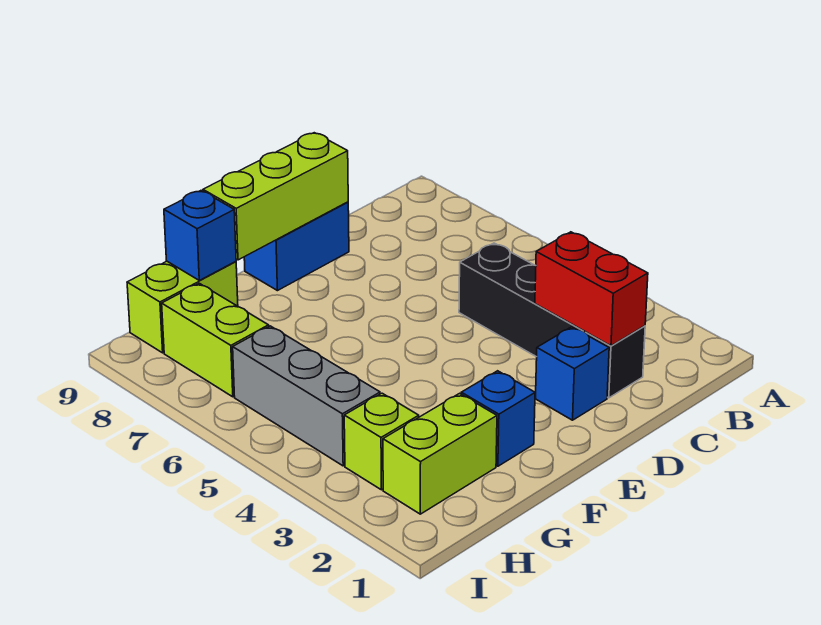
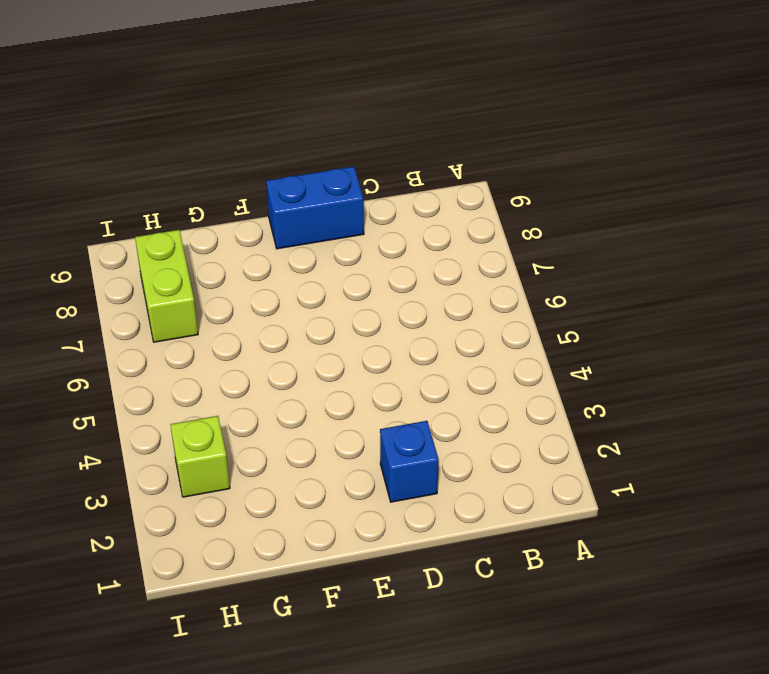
none -> black 1x4 brick [459,243,645,398]
none -> blue 1x1 brick [461,371,535,466]
none -> lime 1x2 brick [383,393,497,514]

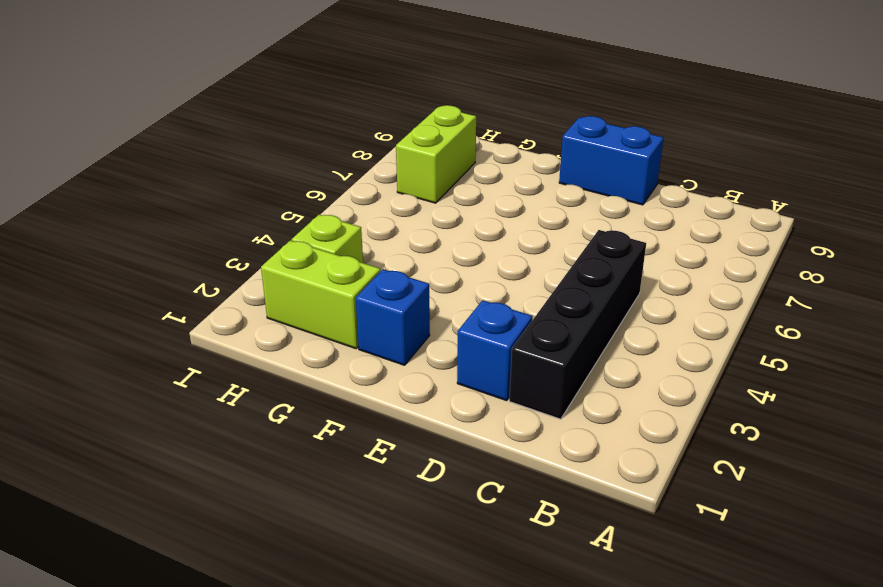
none -> lime 1x2 brick [127,261,238,353]
none -> grey 1x3 brick [233,326,380,466]
none -> red 1x2 brick [535,232,648,346]

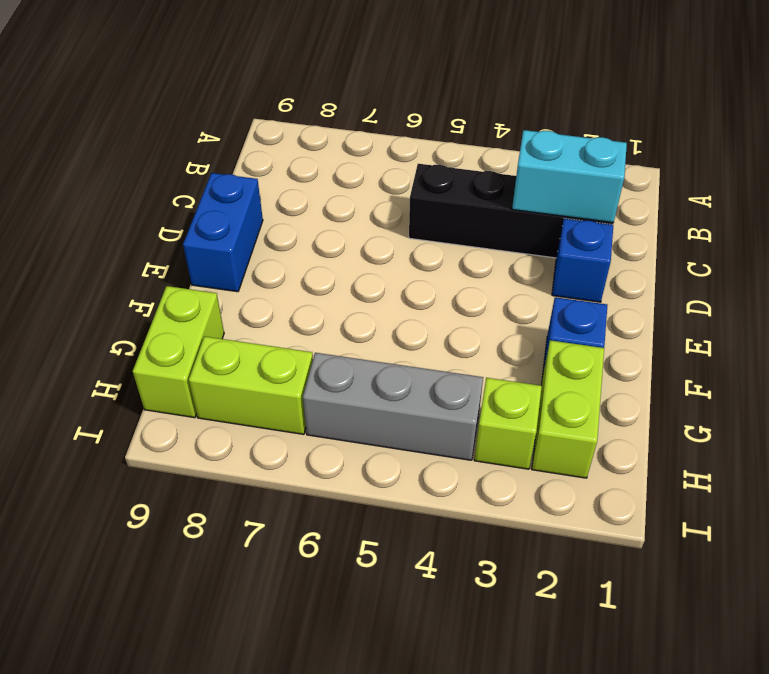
cyan 1x2 brick [512,130,627,223] -> red 1x2 brick [535,232,648,346]
none -> lime 1x3 brick [203,133,348,260]
none -> blue 1x1 brick [164,191,236,280]

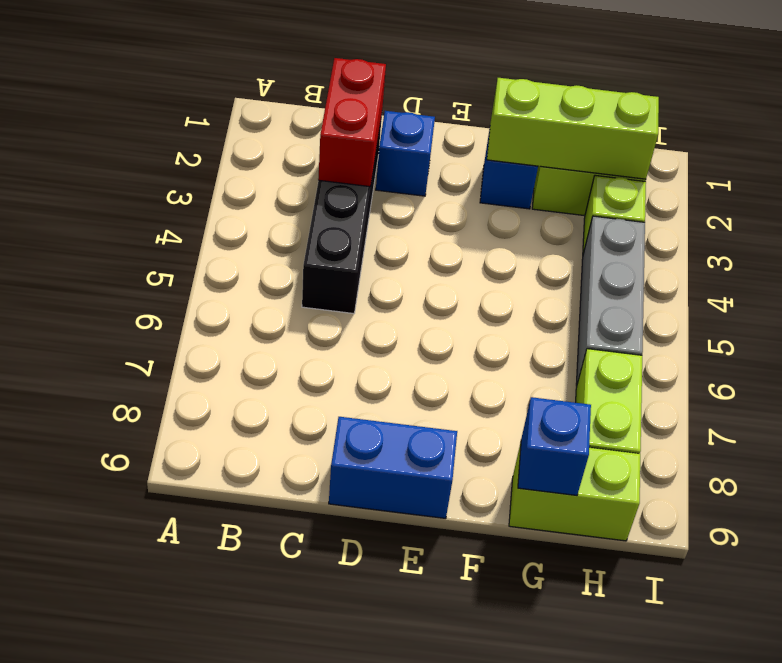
lime 1x3 brick [487,78,659,179] -> lime 1x3 brick moved to [203,133,348,260]

